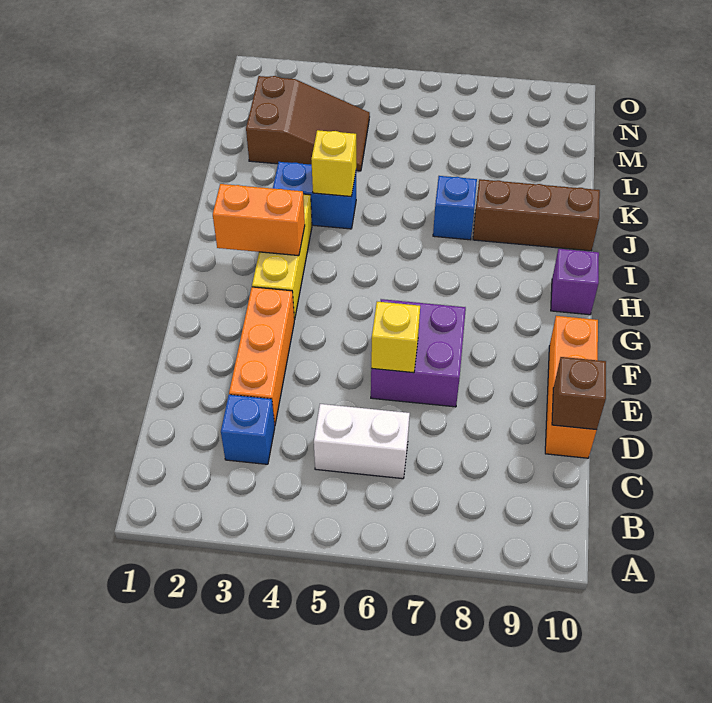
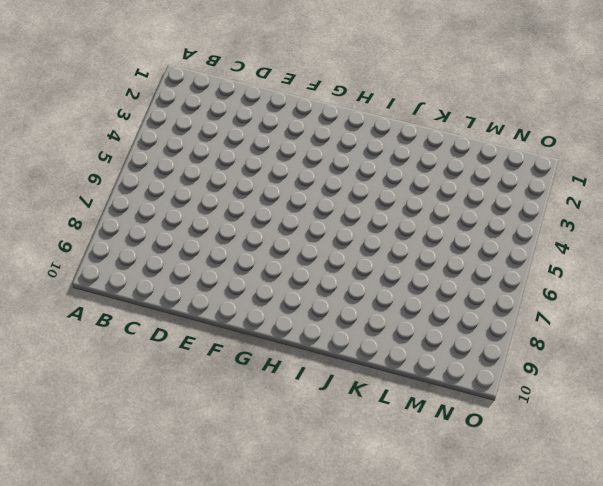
none -> blue 1x1 brick [221,395,275,464]
none -> white 1x2 brick [314,404,410,479]
none -> orange 1x3 brick [229,287,294,425]

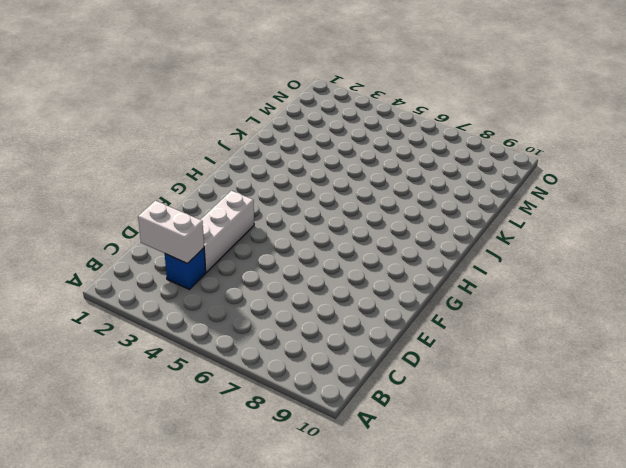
white 1x2 brick [138,201,204,264] -> white 1x2 brick moved to [314,404,410,479]
white 1x3 brick [201,191,254,272] -> orange 1x3 brick [229,287,294,425]
none -> orange 1x3 brick [545,316,598,458]
none -> purple 2x2 brick [371,299,466,407]
none -> yellow 1x3 brick [252,194,312,320]

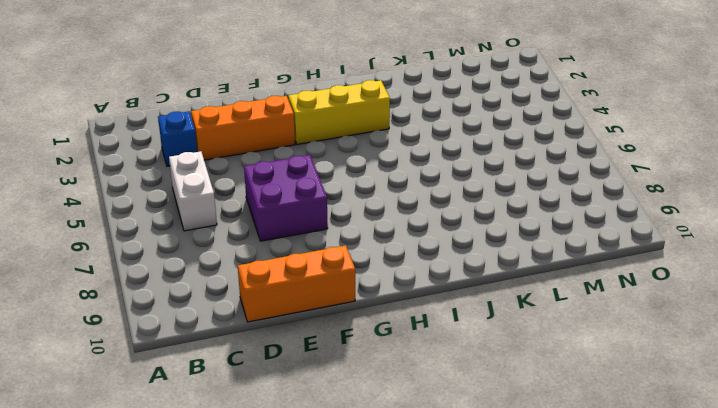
none -> purple 1x1 brick [551,249,599,315]
none -> blue 1x2 brick [273,162,356,229]
none -> blue 1x1 brick [433,176,477,240]

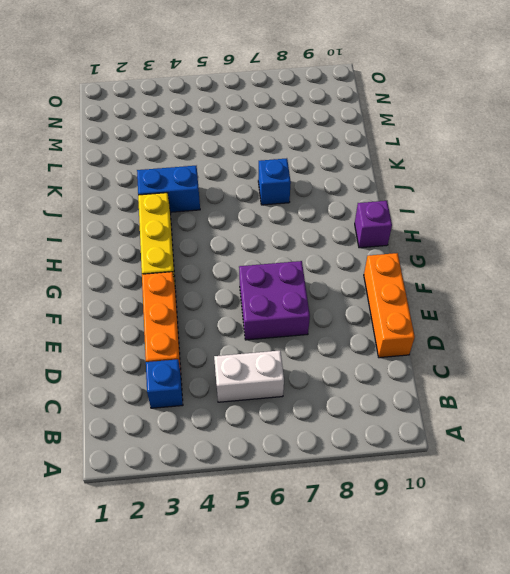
none -> brown 1x3 brick [473,179,600,251]
none -> brown 2x3 slope [246,76,370,171]
none -> brown 1x1 brick [552,357,606,430]

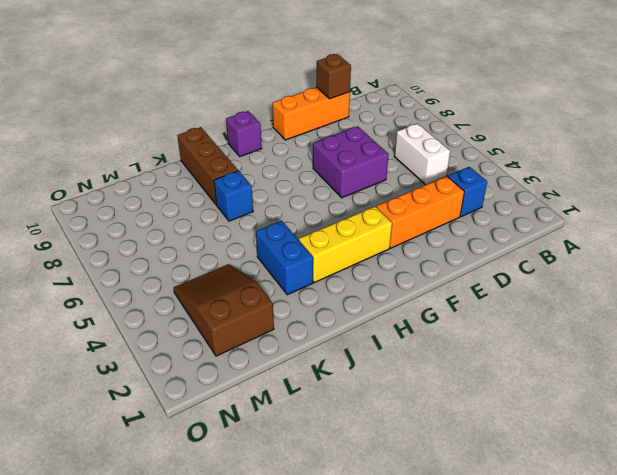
none -> yellow 1x1 brick [371,302,420,373]
none -> orange 1x2 brick [213,184,305,256]
none -> yellow 1x1 brick [311,130,356,197]

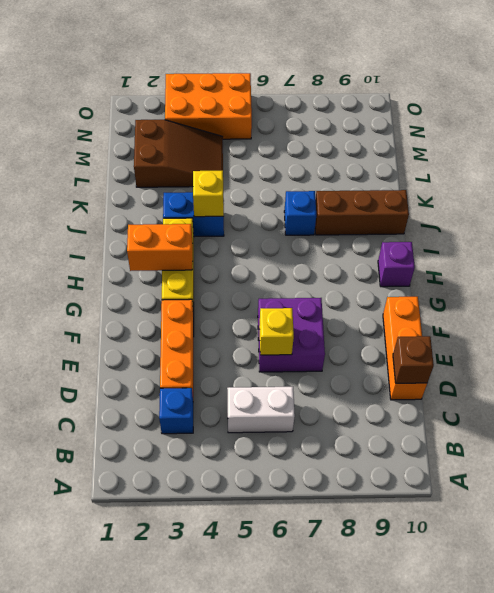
orange 2x3 brick [165,73,252,139] -> none

